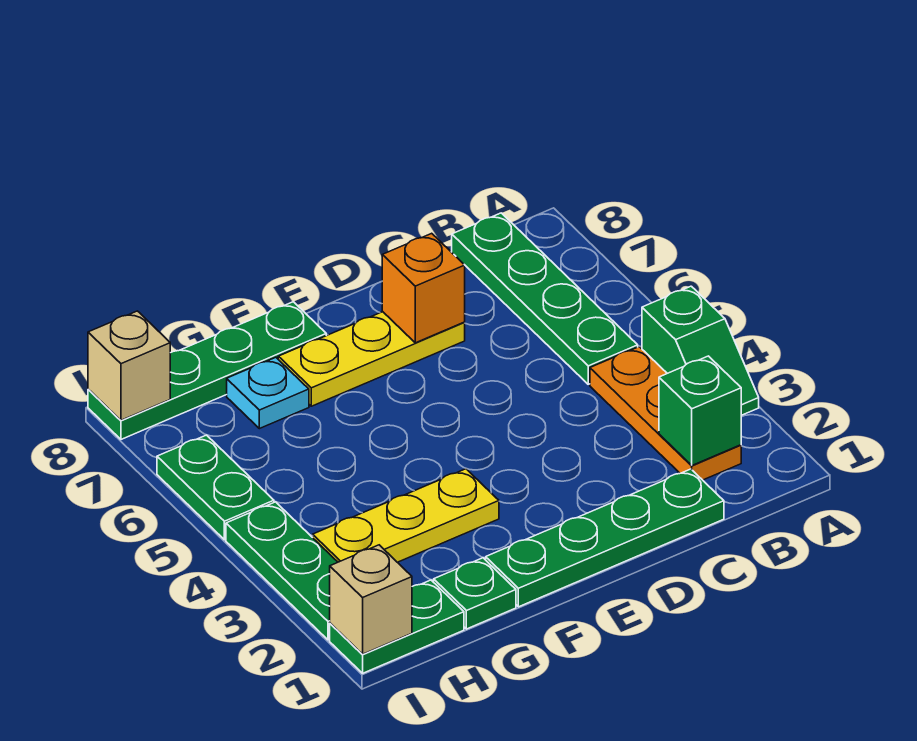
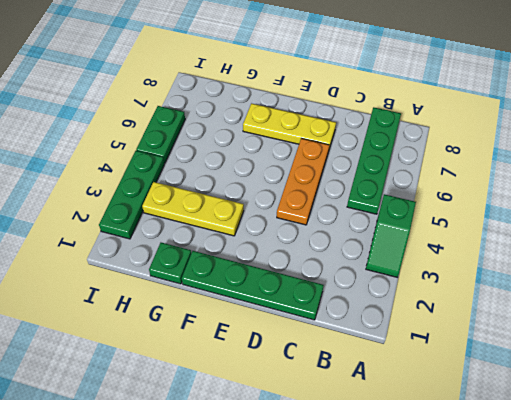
orange 1x3 plate [277,139,329,225] -> orange 1x3 plate moved to [590,347,741,480]
none -> green 1x4 plate [88,302,326,439]
none -> cyan 1x1 plate [227,357,309,429]
none -> green 1x2 plate [330,580,464,673]

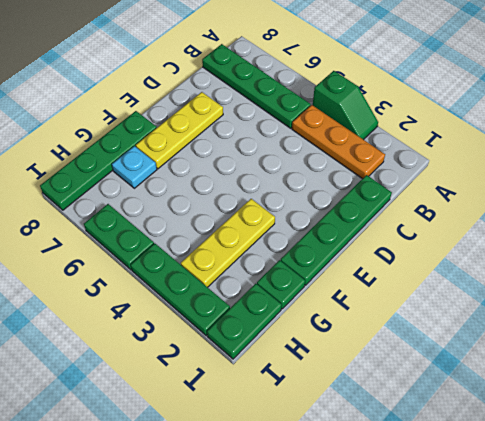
none -> green 1x1 brick [659,356,741,465]
none -> orange 1x1 brick [382,233,465,343]
none -> tan 1x1 brick [330,545,412,654]

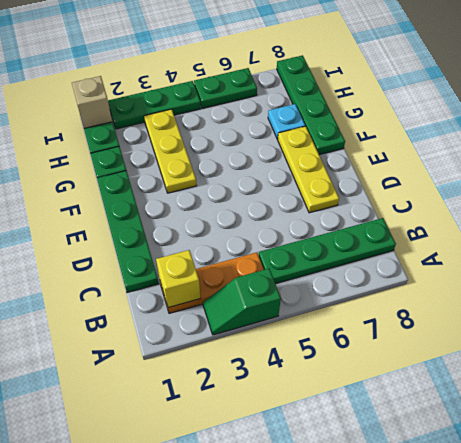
yellow 1x1 brick [156,250,201,308] -> green 1x1 brick [659,356,741,465]
none -> orange 1x1 brick [382,233,465,343]
none -> tan 1x1 brick [88,311,170,420]

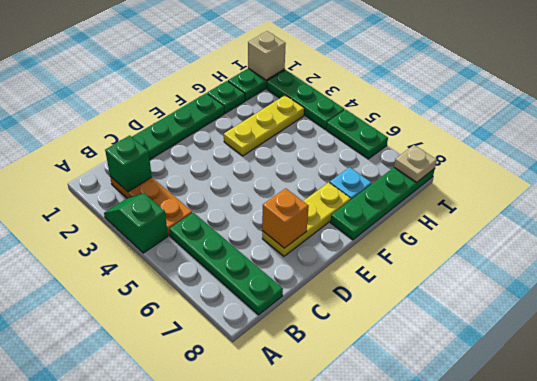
tan 1x1 plate [394,145,437,182] -> tan 1x1 brick [88,311,170,420]

